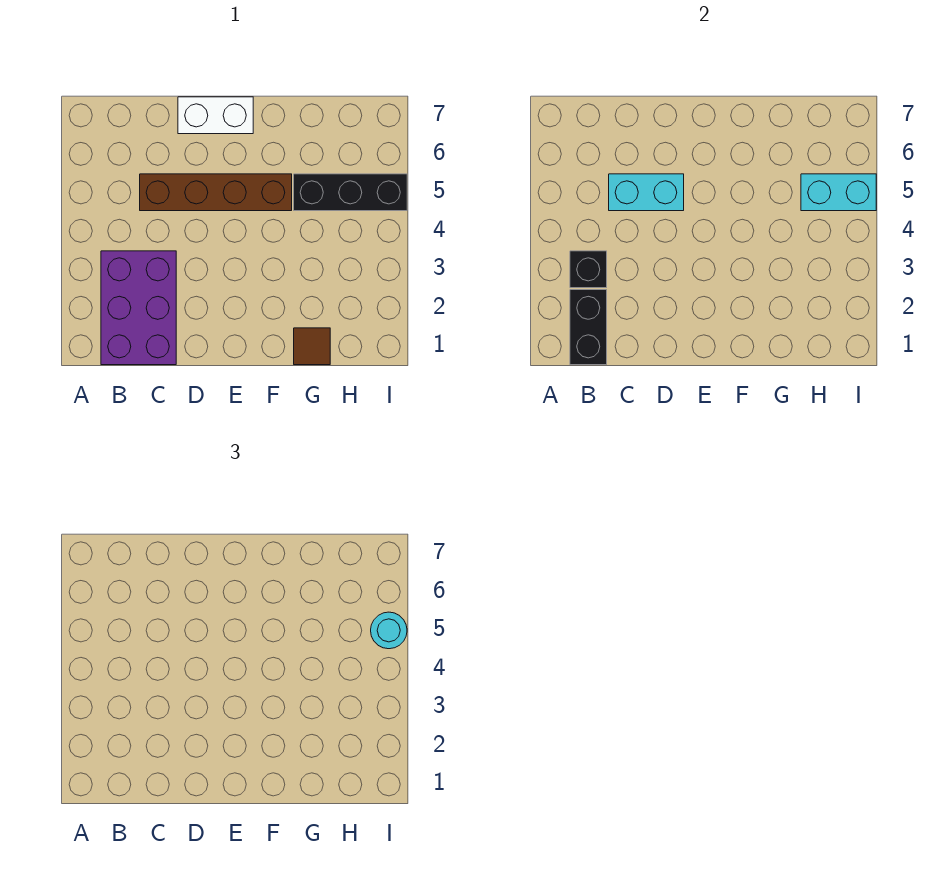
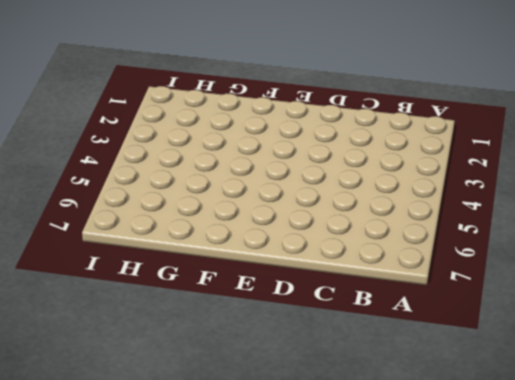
none -> purple 2x3 brick [101,251,176,365]
none -> brown 1x4 brick [140,174,292,211]

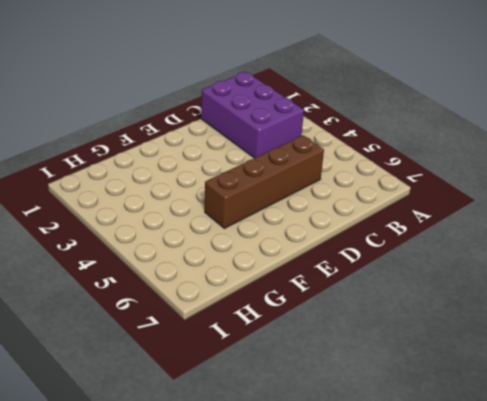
none -> white 1x2 brick [178,97,253,134]
none -> brown 1x1 tile [294,328,330,365]

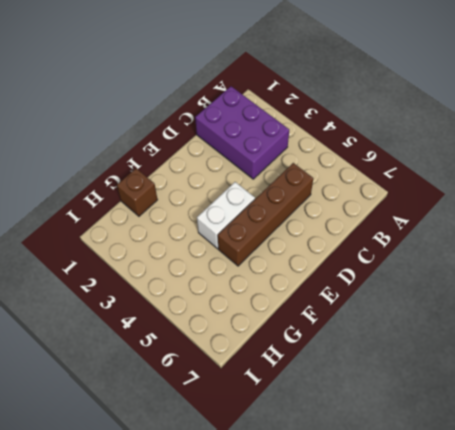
white 1x2 brick [197,182,255,249] -> white 1x2 brick moved to [178,97,253,134]
brown 1x1 brick [117,168,158,216] -> brown 1x1 tile [294,328,330,365]
none -> black 1x3 brick [294,174,407,211]
none -> black 1x2 brick [570,290,607,365]

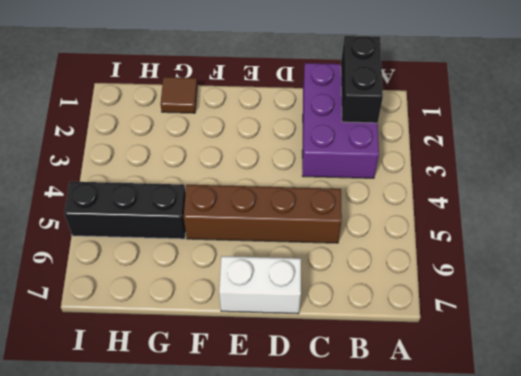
none -> black 1x1 brick [570,251,607,288]
none -> cyan 1x2 brick [609,174,684,211]

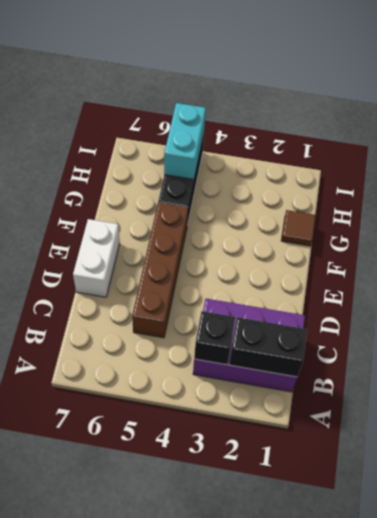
none -> cyan 1x2 brick [609,174,684,211]
none -> cyan 1x1 round brick [371,612,407,649]

